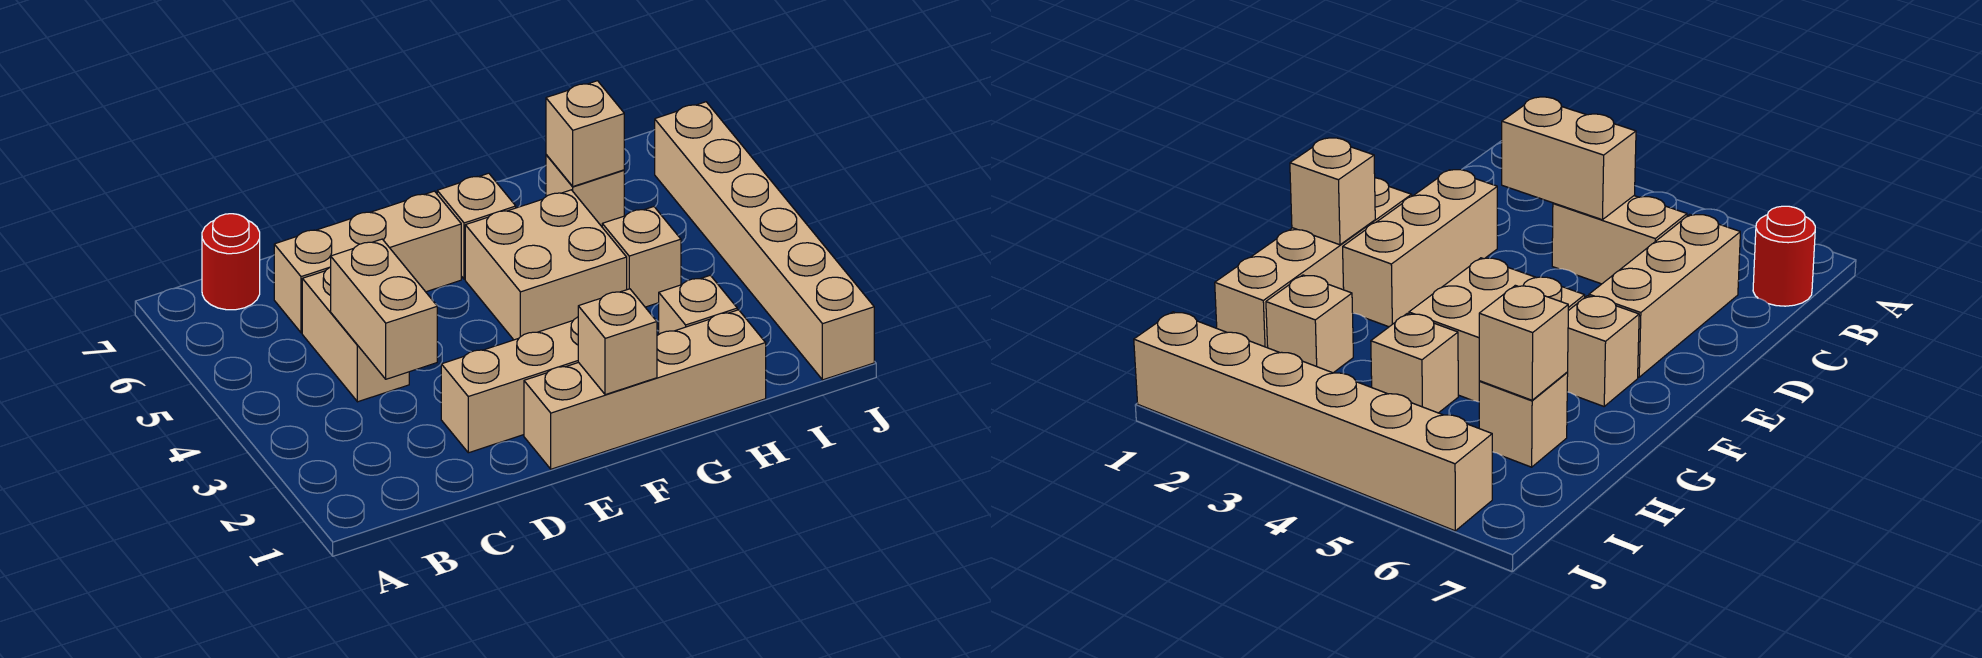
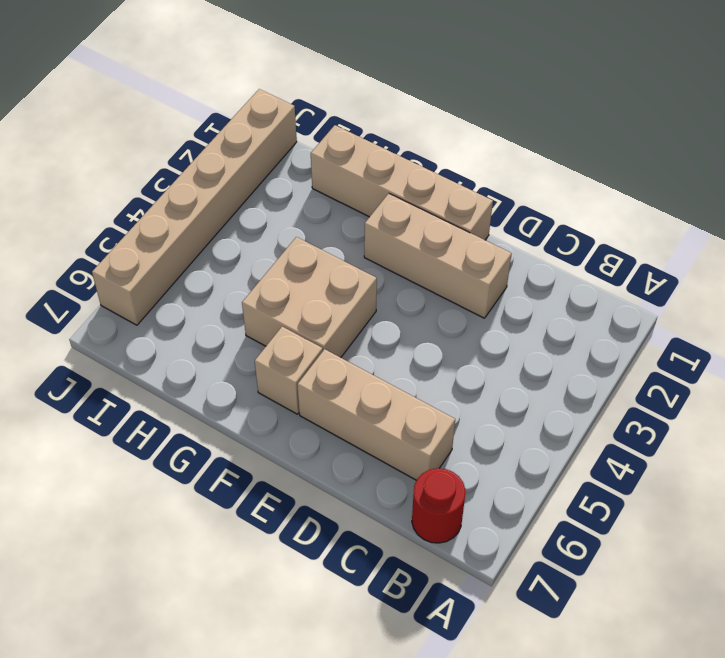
none -> tan 1x2 brick [302,267,409,402]
none -> tan 1x1 brick [659,275,737,334]
none -> tan 1x1 brick [602,207,681,307]

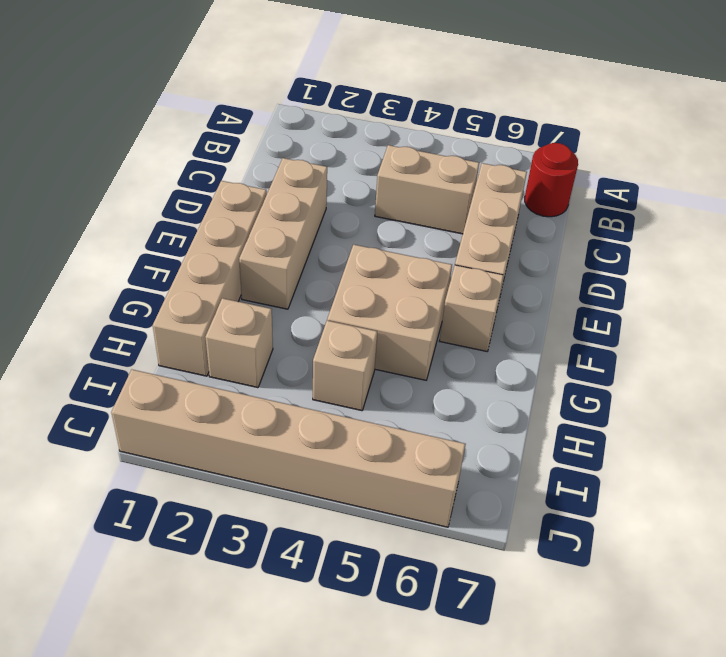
none -> tan 1x1 brick [546,155,624,226]
none -> tan 1x2 brick [331,239,437,379]
none -> tan 1x1 brick [578,289,657,395]

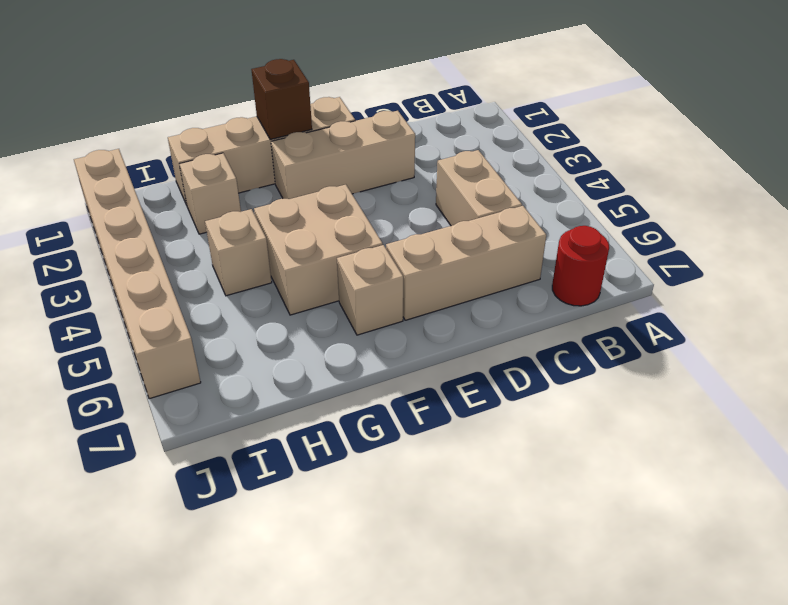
brown 1x1 brick [251,59,312,140] -> tan 1x1 brick [578,289,657,395]
none -> tan 1x1 brick [546,155,624,226]
none -> tan 1x2 brick [331,239,437,379]
none -> tan 1x1 brick [546,81,624,186]

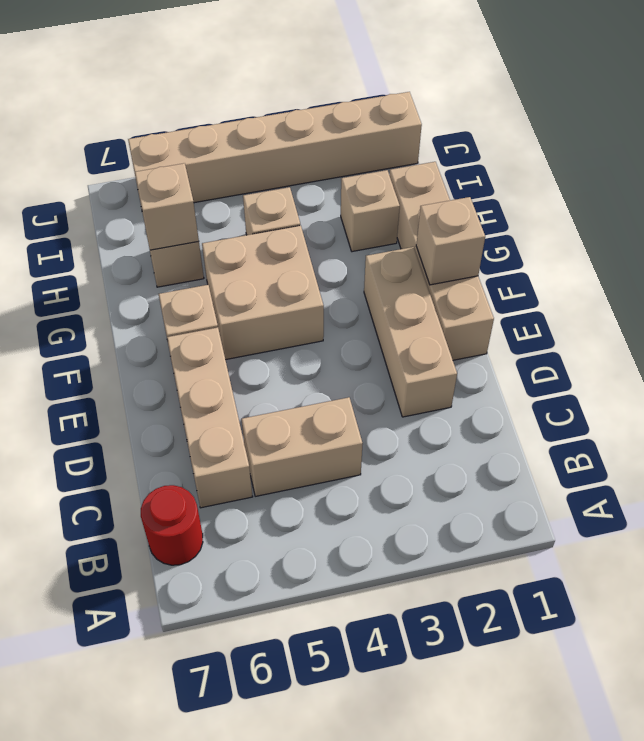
none -> tan 1x2 brick [331,239,437,379]

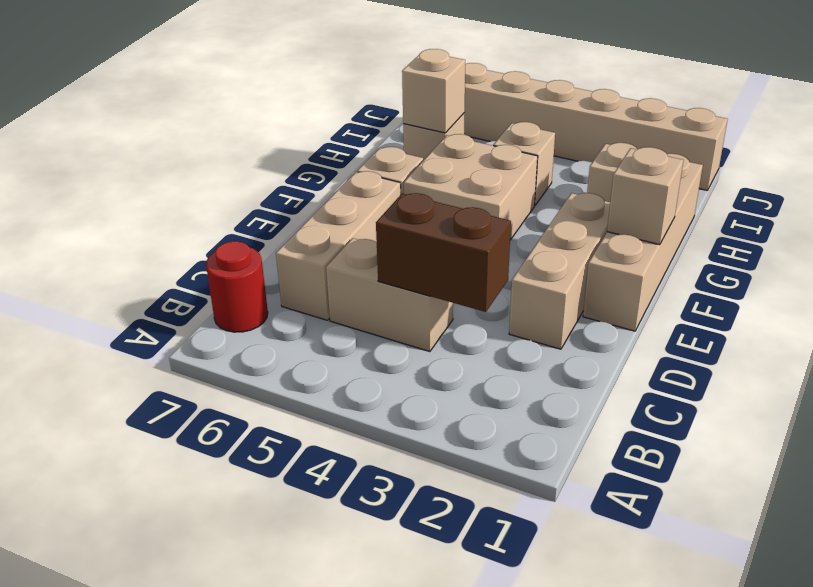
brown 1x2 brick [376,193,511,312] -> tan 1x2 brick [331,239,437,379]

